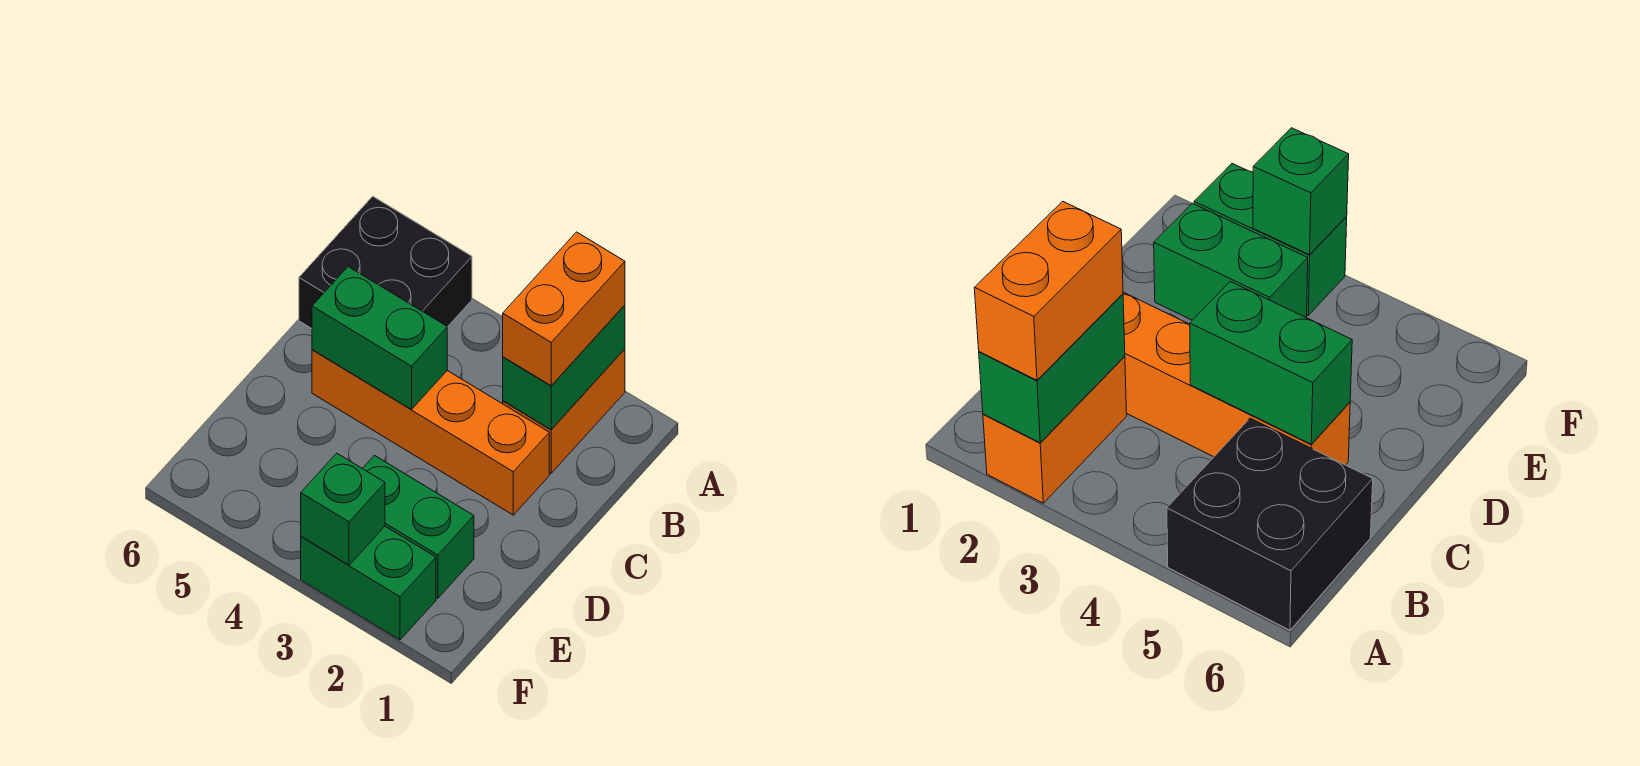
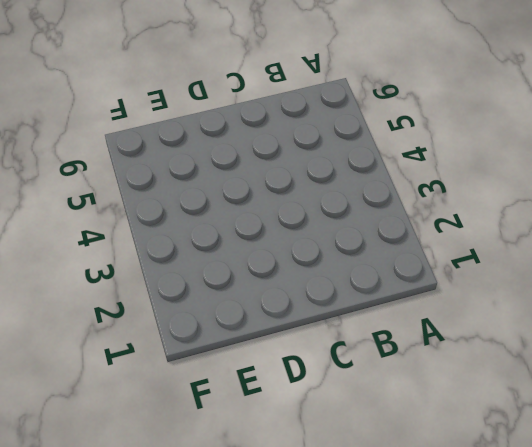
none -> orange 1x2 brick [503,349,625,473]
none -> black 2x2 brick [299,196,472,328]

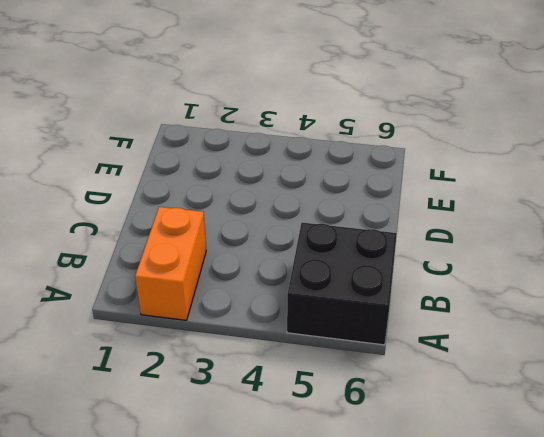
none -> orange 1x4 brick [312,350,549,515]
none -> green 1x2 brick [362,456,474,598]

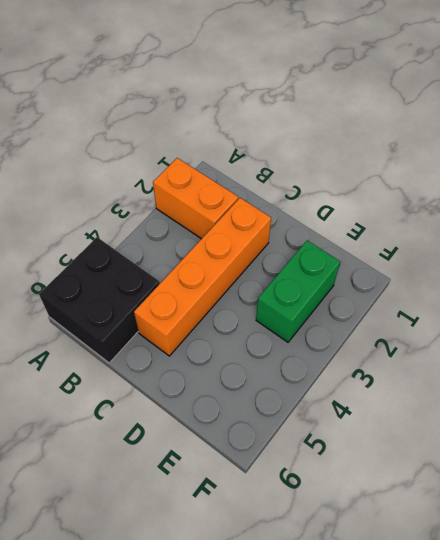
none -> green 1x2 brick [301,527,436,640]
none -> green 1x2 brick [503,305,625,429]

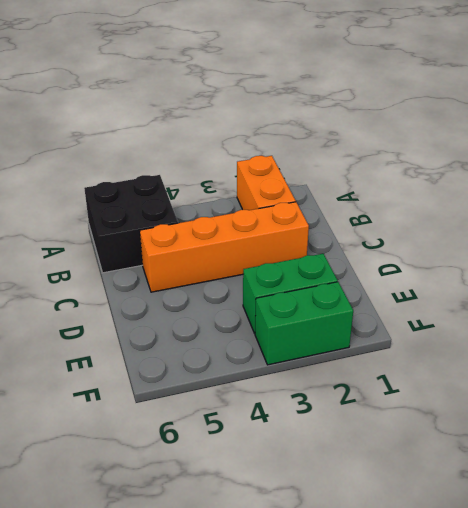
none -> green 1x2 brick [503,305,625,429]
none -> green 1x2 brick [312,267,447,409]

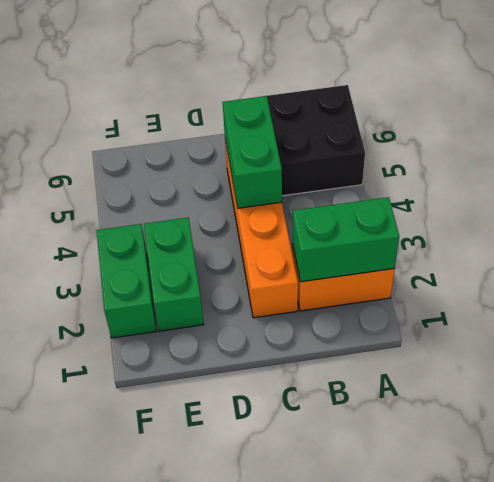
none -> green 1x1 brick [301,453,385,565]
none -> orange 1x2 brick [503,232,625,386]

